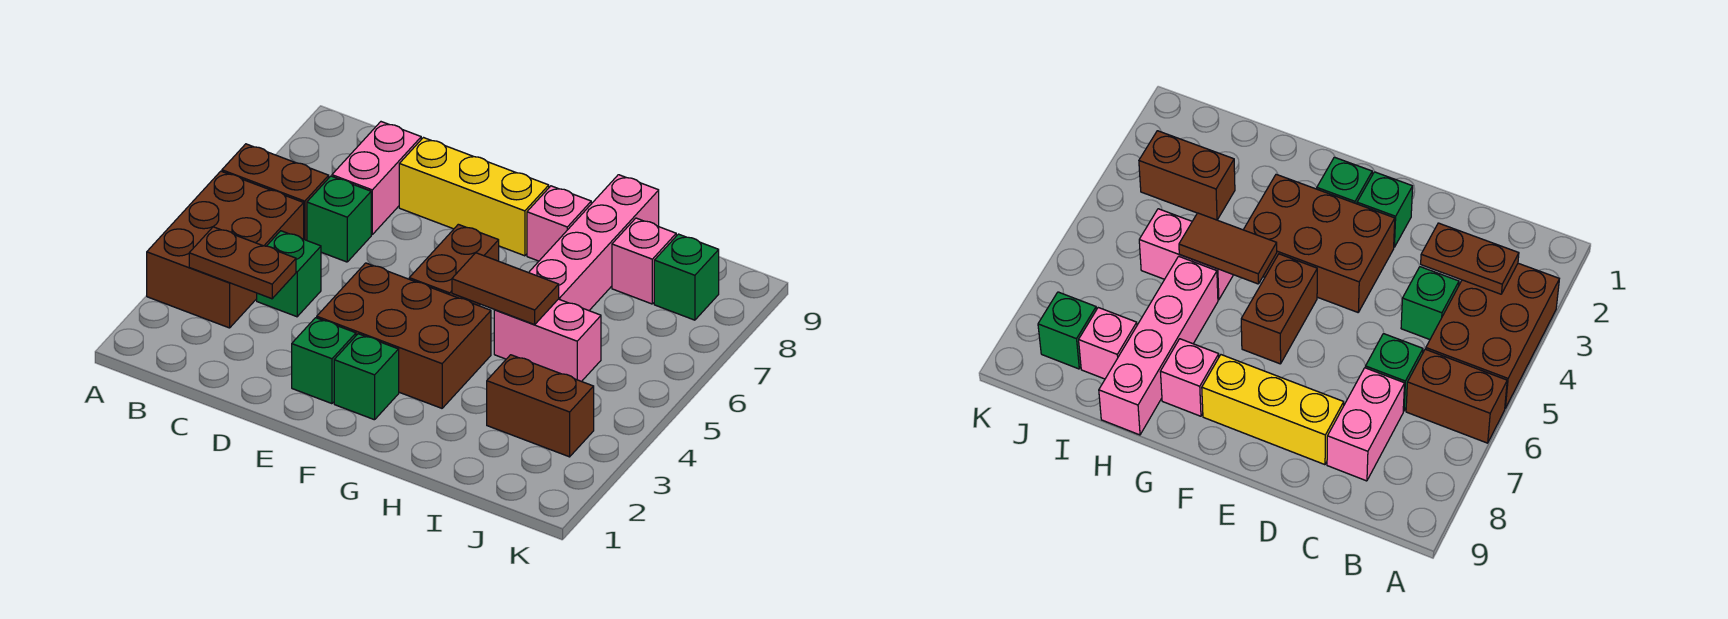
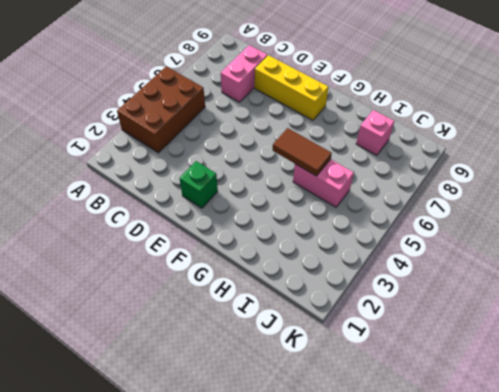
none -> brown 1x2 brick [222,144,329,240]
none -> green 1x1 brick [257,231,321,317]
none -> green 1x1 brick [307,176,371,262]

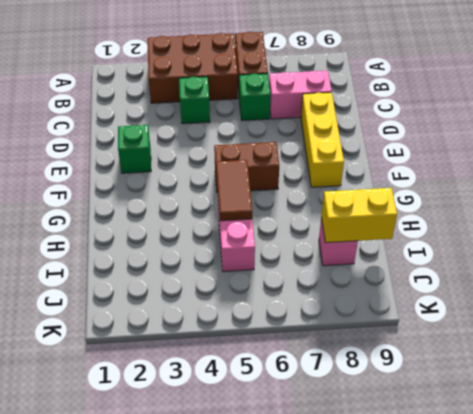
yellow 1x2 brick [321,188,397,243] -> none
none -> brown 2x3 brick [317,263,491,408]
none -> green 1x1 brick [334,334,399,420]
none -> pink 1x1 brick [527,186,591,261]

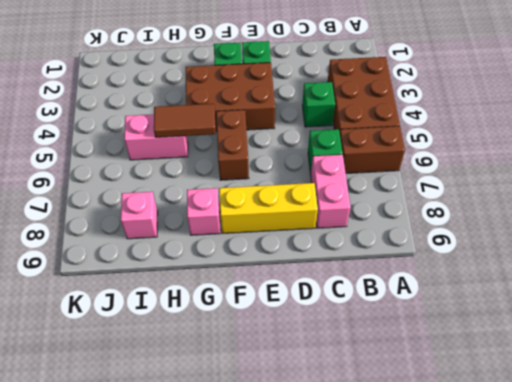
none -> pink 1x4 brick [529,175,659,311]
none -> brown 1x2 brick [487,355,594,457]
none -> green 1x1 brick [654,234,719,320]

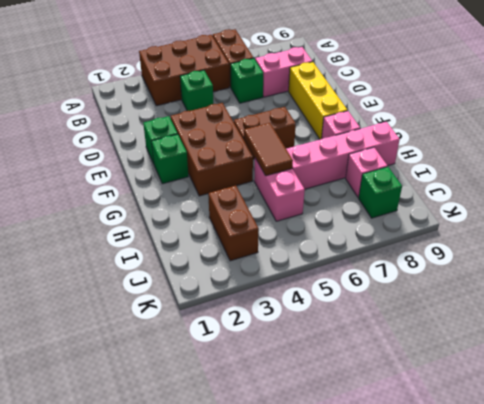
none -> brown 1x2 plate [189,227,296,299]

